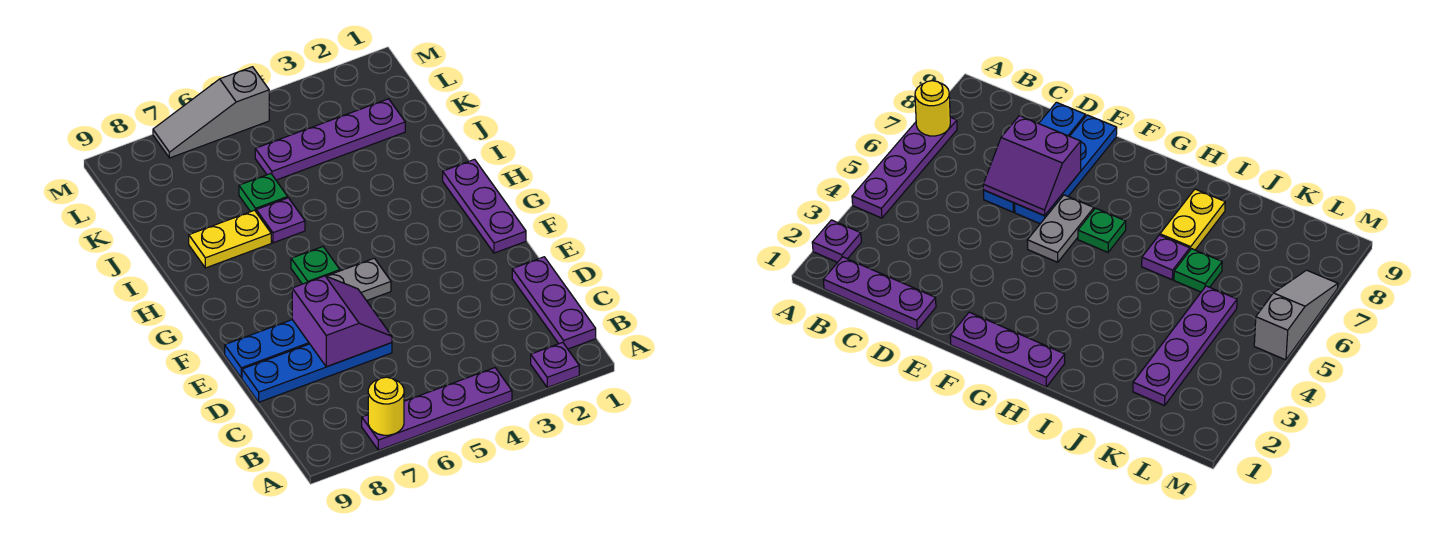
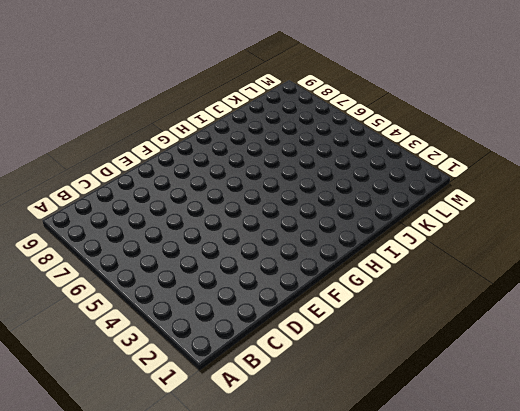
none -> purple 1x1 plate [531,342,579,387]
none -> purple 1x4 plate [362,368,512,450]
none -> purple 1x3 plate [512,257,596,349]

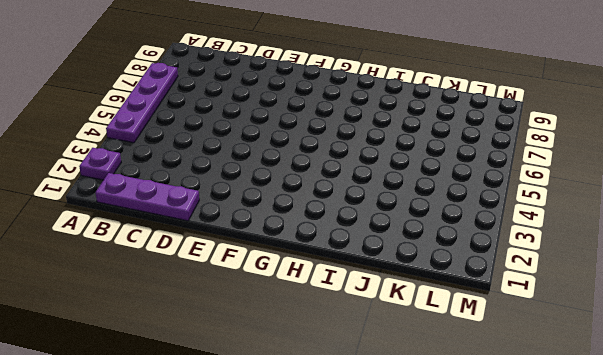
none -> blue 1x4 plate [242,343,392,402]
none -> blue 1x4 plate [225,320,309,378]
none -> purple 1x3 plate [443,159,526,253]

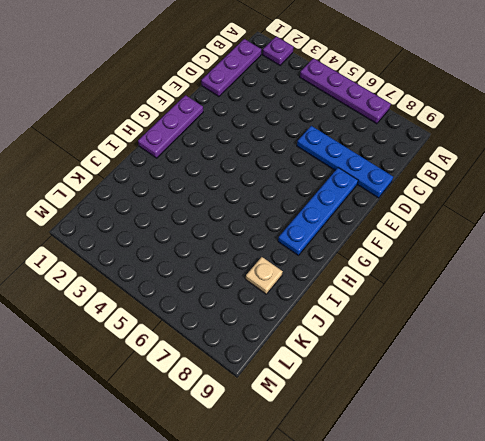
blue 1x4 plate [278,168,358,256] -> blue 1x4 plate turned to [225,320,309,378]
tan 1x1 plate [246,257,283,294] -> none
none -> grey 1x2 plate [327,258,391,301]
none -> green 1x1 plate [291,247,340,284]
none -> purple 1x1 plate [256,198,305,243]

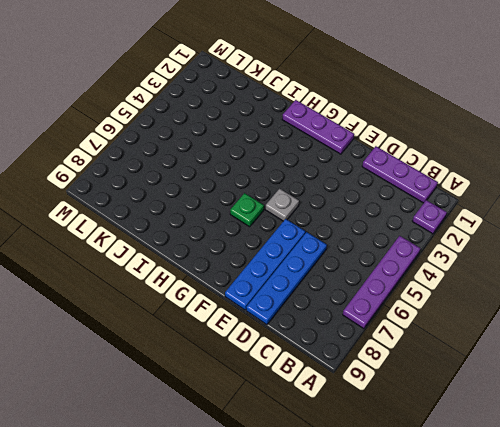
grey 1x1 plate [265,189,299,221] -> grey 1x2 plate [327,258,391,301]
none -> purple 1x1 plate [256,198,305,243]
none -> yellow 1x2 plate [189,210,271,268]
none -> green 1x1 plate [239,174,288,212]

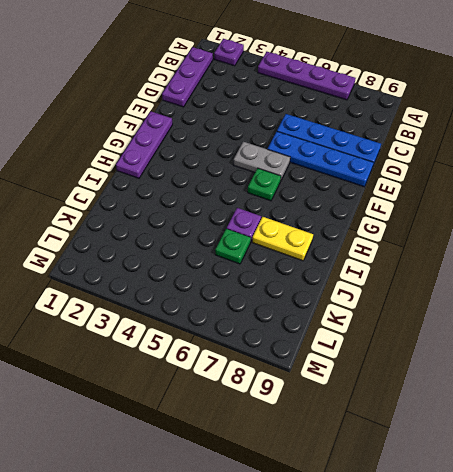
none -> purple 1x4 plate [255,99,405,180]
none -> grey 1x3 slope [153,67,269,158]
none -> yellow 1x1 round brick [368,377,404,435]

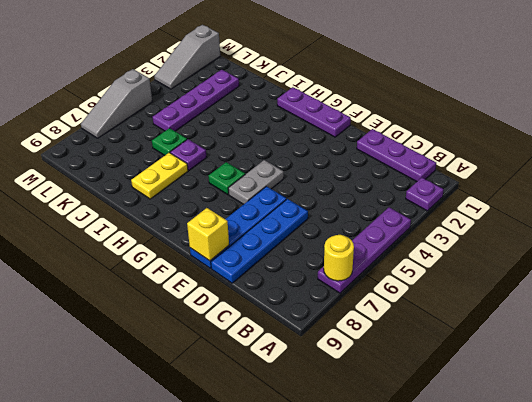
yellow 1x1 brick [187,208,229,261] -> none
grey 1x3 slope [154,25,220,89] -> none
none -> purple 2x2 slope [292,276,392,367]

